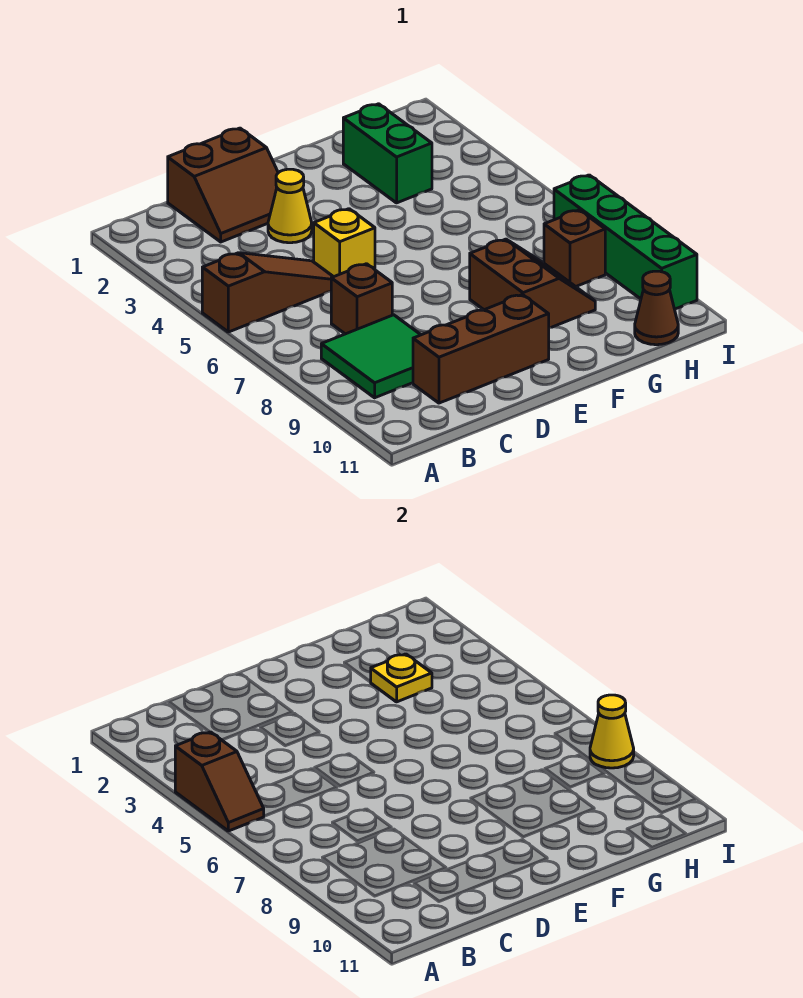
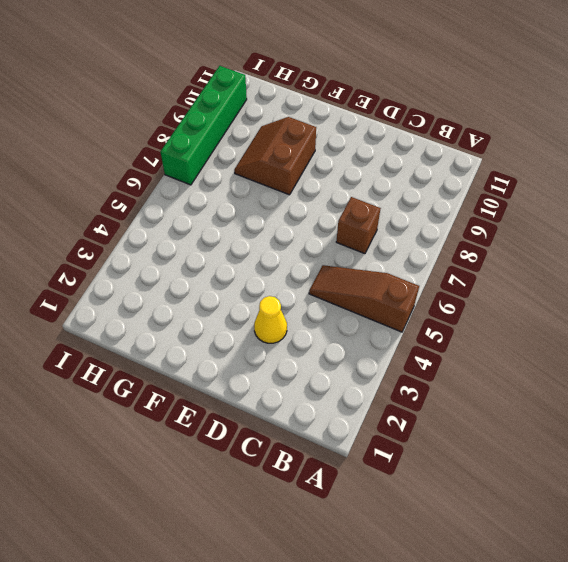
none -> green 2x2 tile [321,315,421,398]
none -> brown 2x2 slope [168,128,278,242]
none -> brown 1x3 brick [413,295,549,403]

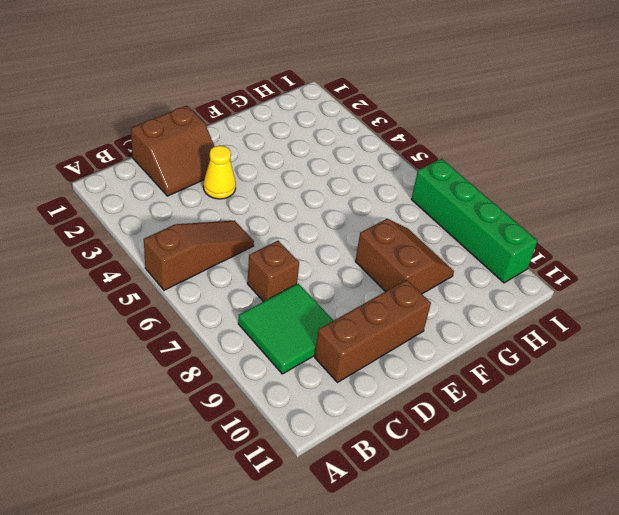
none -> yellow 1x1 brick [314,209,375,277]
none -> green 1x2 brick [343,104,432,203]
none -> brown 1x1 brick [544,210,605,287]

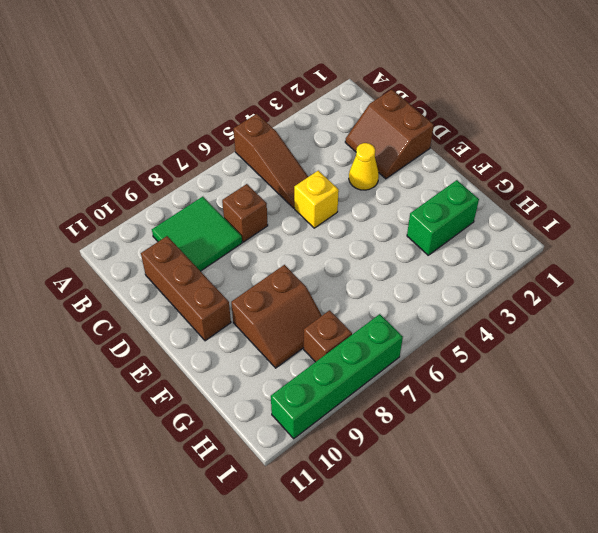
none -> brown 1x1 cone [635,271,678,345]
none -> brown 1x2 slope [175,732,264,831]
none -> yellow 1x1 plate [371,654,432,702]

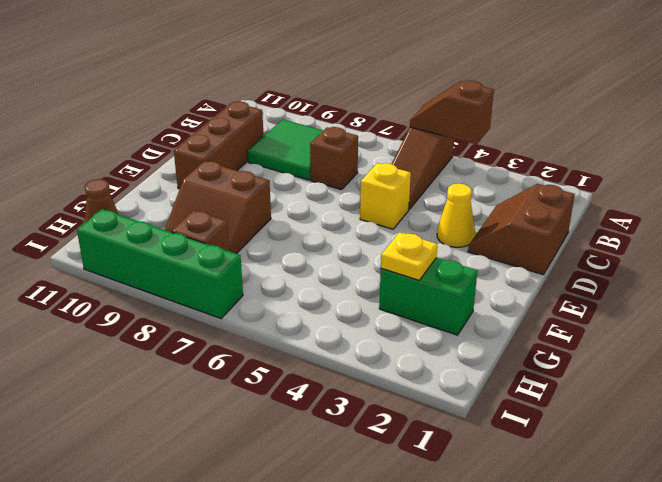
none -> yellow 1x1 cone [590,695,634,768]

